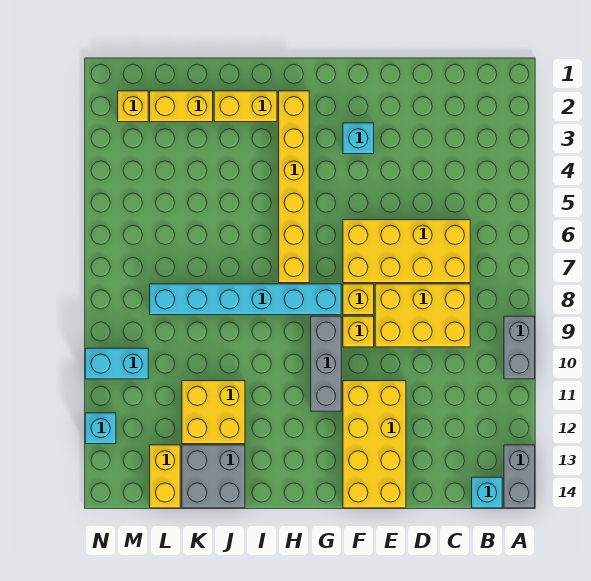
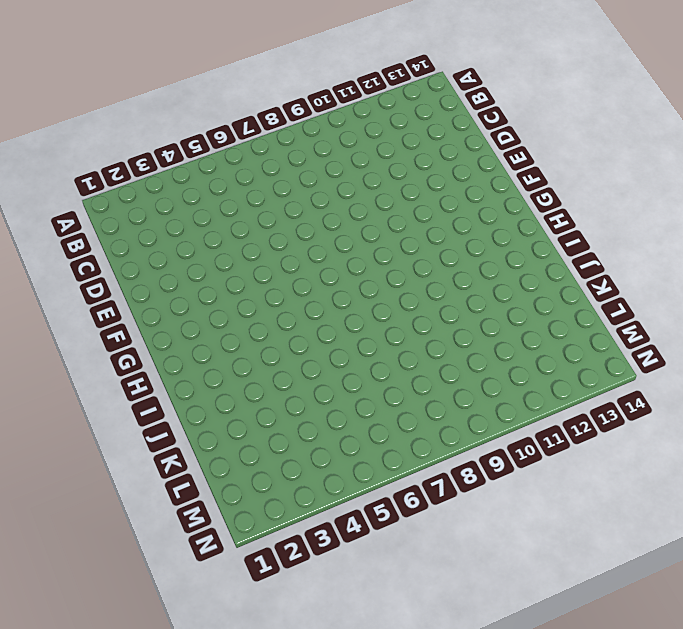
none -> grey 1x2 brick [504,316,535,379]
none -> grey 1x2 brick [504,445,535,508]
none -> cyan 1x1 brick [472,477,502,508]

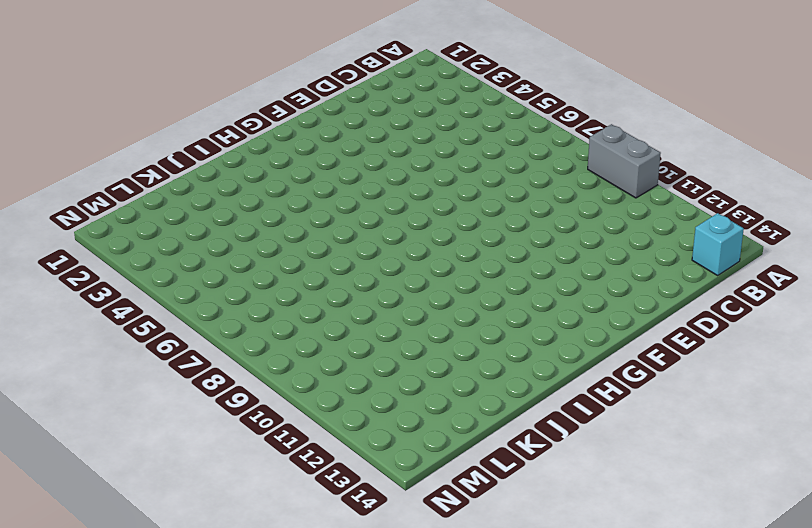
none -> grey 1x2 brick [504,445,535,508]
none -> yellow 2x4 brick [343,220,470,283]
none -> yellow 2x3 brick [375,284,470,347]

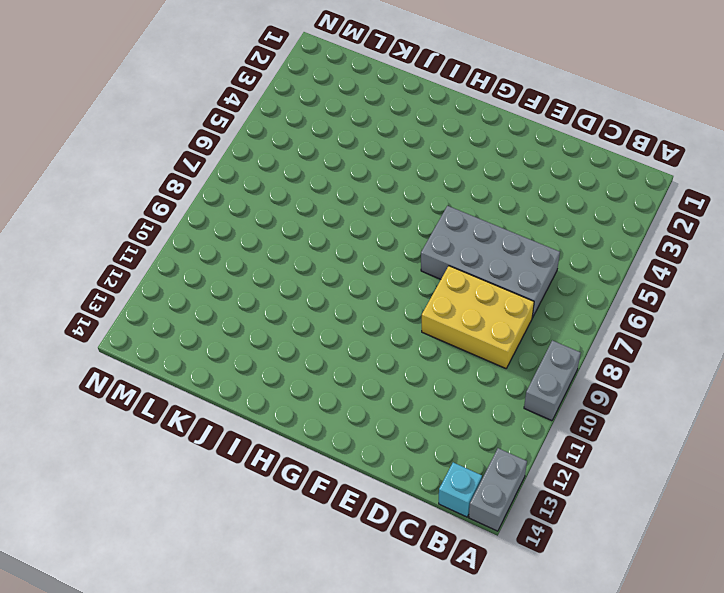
grey 2x4 brick [421,206,560,318] -> yellow 2x4 brick [343,220,470,283]
none -> yellow 2x4 brick [343,381,406,508]
none -> cyan 1x1 brick [343,123,374,154]
none -> yellow 1x1 brick [343,284,374,315]

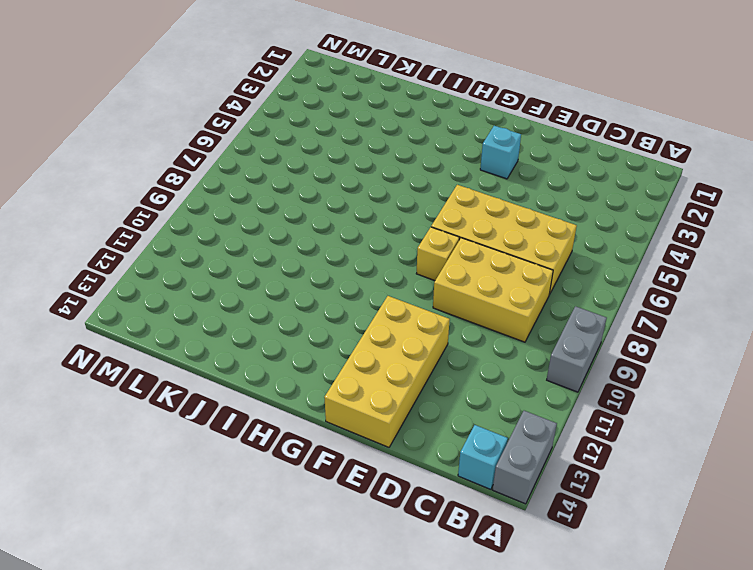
none -> yellow 1x1 brick [343,316,374,347]
none -> cyan 1x6 brick [150,284,341,315]
none -> grey 1x3 brick [311,316,341,411]

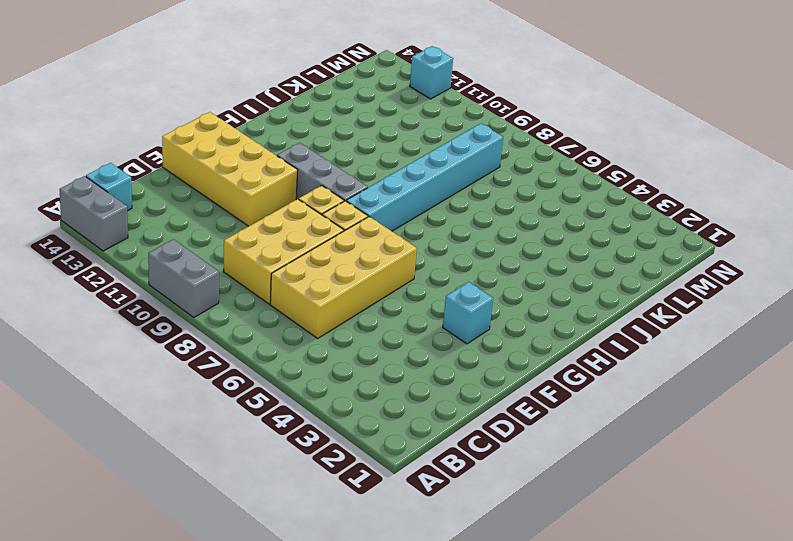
none -> yellow 1x6 brick [279,91,309,283]
none -> yellow 1x2 brick [214,91,277,122]
none -> yellow 2x2 brick [182,381,245,444]

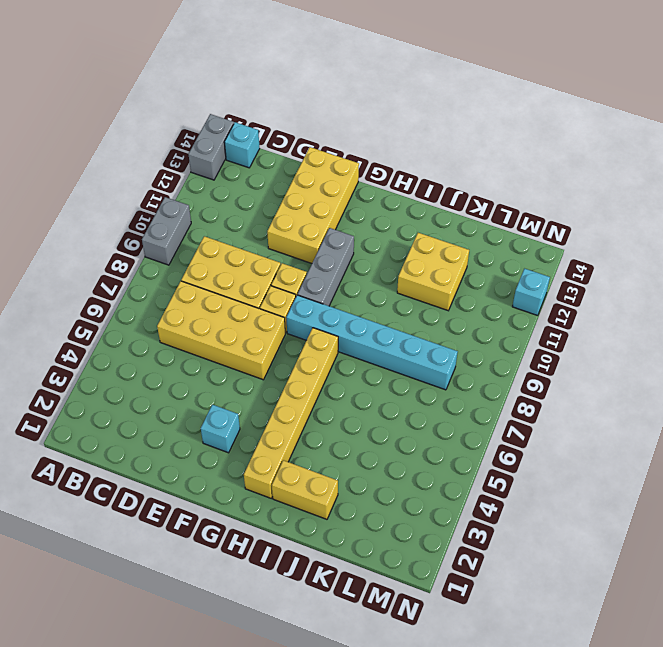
none -> grey 2x2 brick [182,445,245,508]
none -> yellow 1x2 brick [150,91,213,122]
none -> yellow 1x2 brick [150,445,180,508]

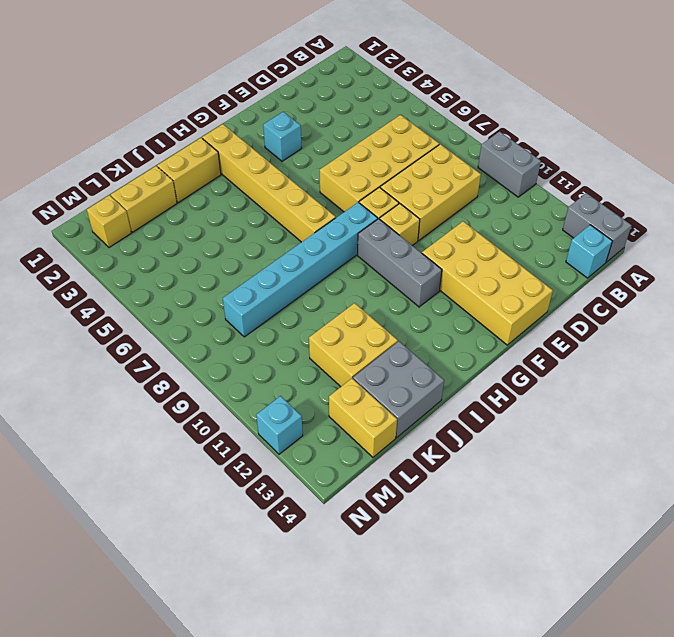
none -> cyan 1x2 brick [85,348,148,379]

